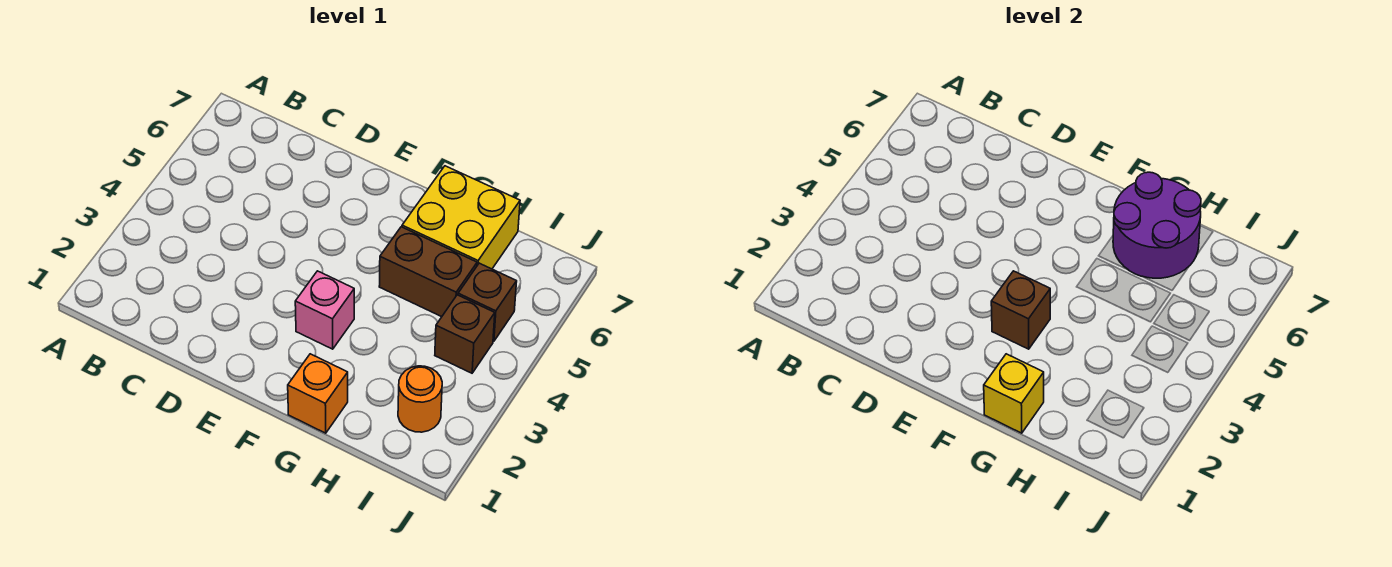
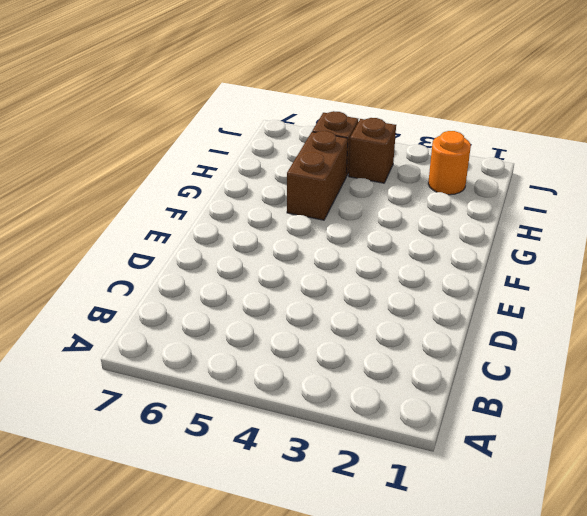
none -> pink 1x1 brick [295,271,354,349]
none -> orange 1x1 brick [288,354,348,433]

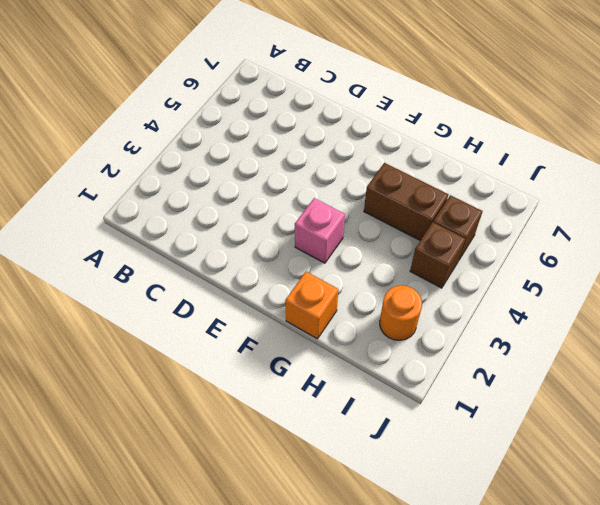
none -> yellow 2x2 brick [402,166,520,269]
none -> brown 1x1 brick [991,271,1050,349]

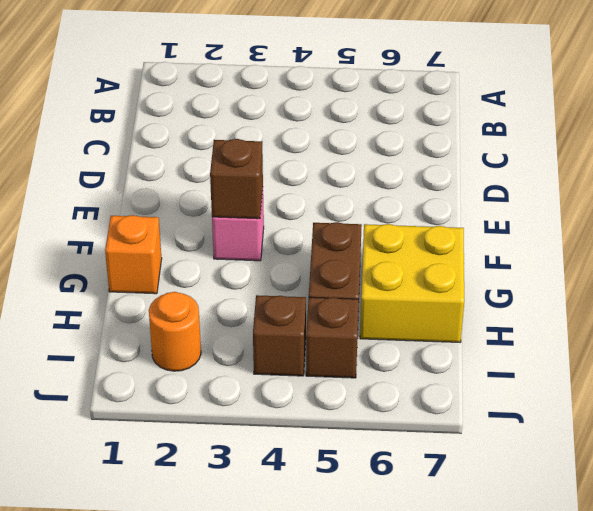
none -> yellow 1x1 brick [984,354,1044,433]
none -> purple 2x2 round brick [1113,172,1201,278]

